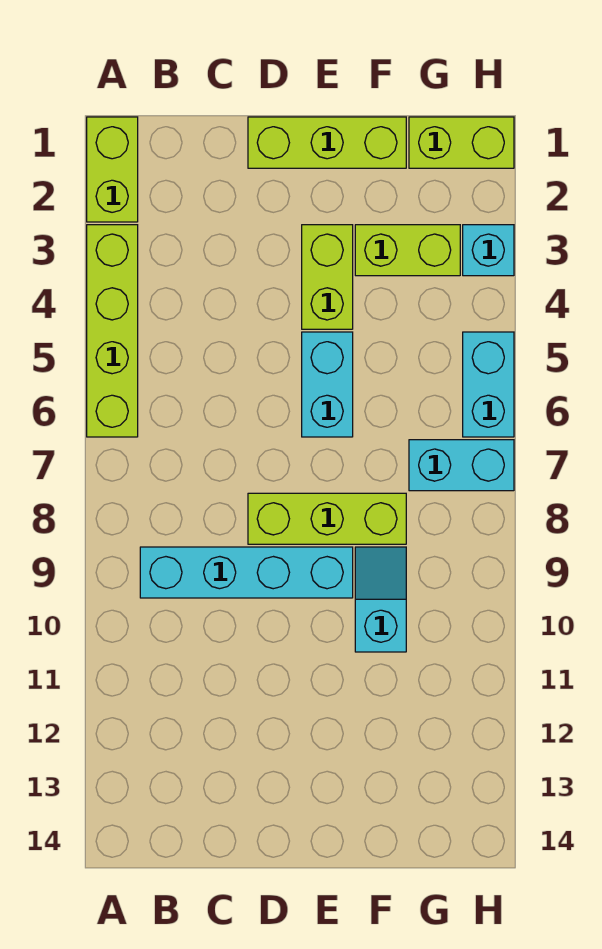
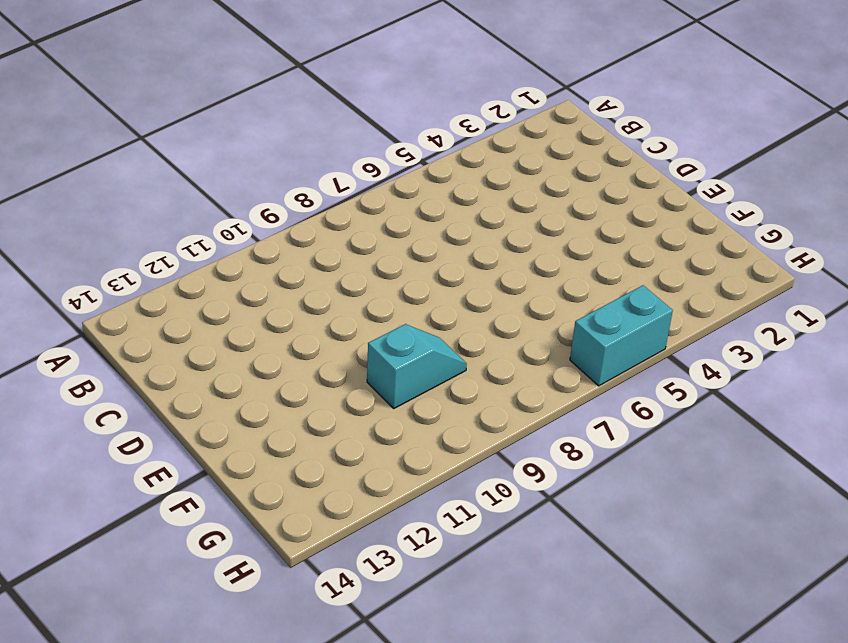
none -> lime 1x2 brick [87,117,138,222]
none -> lime 1x4 brick [87,225,138,437]
none -> cyan 1x4 brick [140,547,353,598]

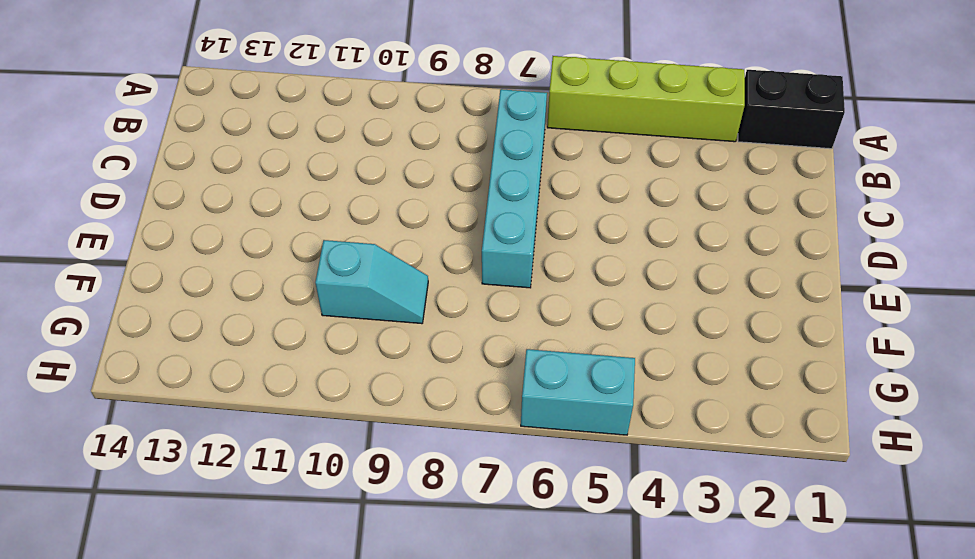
black 1x2 brick [738,70,845,149] -> lime 1x2 brick [87,117,138,222]
cyan 1x4 brick [482,89,547,288] -> cyan 1x4 brick moved to [140,547,353,598]
none -> lime 1x3 brick [248,117,406,168]
none -> lime 1x3 brick [248,493,406,544]
none -> lime 1x2 brick [302,225,353,329]

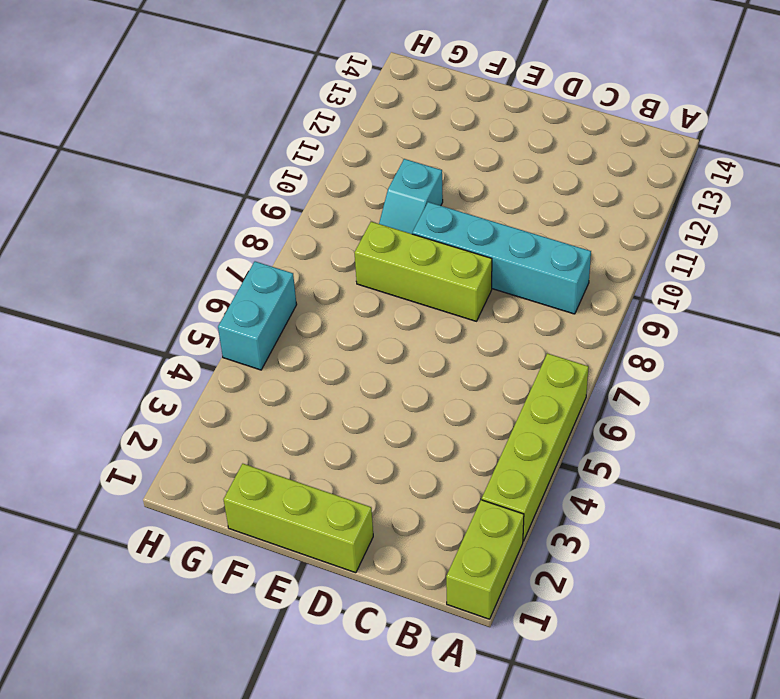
none -> lime 1x2 brick [302,225,353,329]
none -> cyan 1x2 brick [302,332,353,437]
none -> lime 1x2 brick [355,225,460,276]

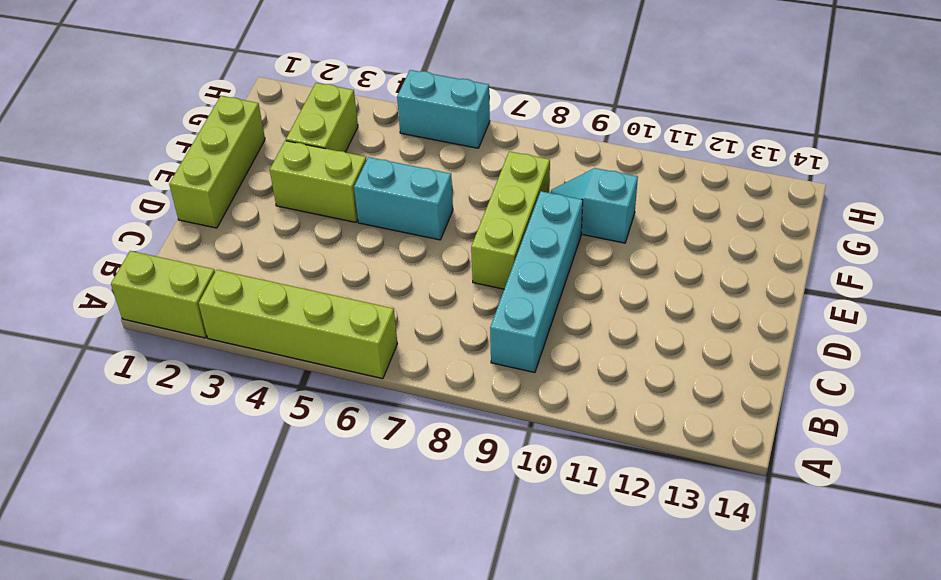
none -> lime 1x2 brick [409,117,514,168]
none -> cyan 1x2 brick [409,440,514,491]
none -> cyan 1x1 brick [463,225,514,276]

